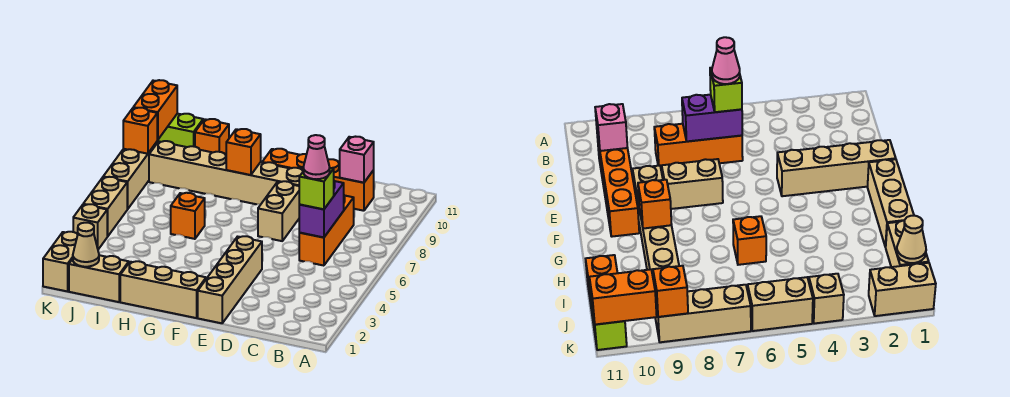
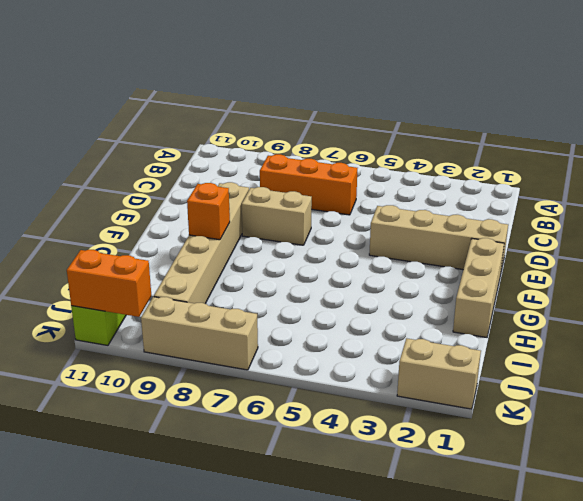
none -> orange 1x4 brick [262,149,374,211]
none -> orange 1x1 brick [171,193,205,239]
none -> tan 1x2 brick [69,255,129,302]

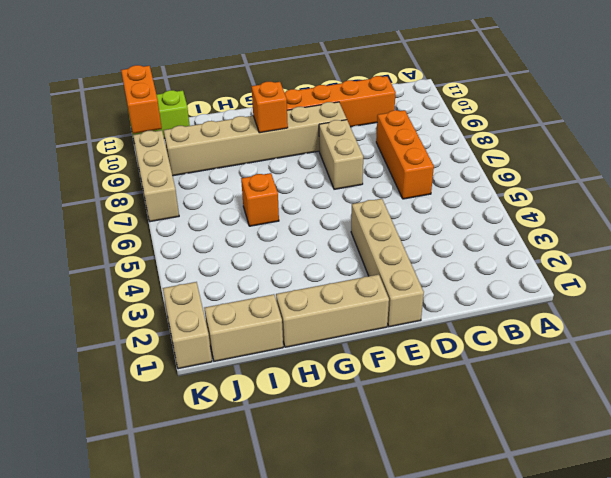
none -> orange 1x1 brick [195,119,229,155]
none -> tan 1x1 brick [73,204,108,249]
none -> tan 1x2 brick [83,177,127,236]

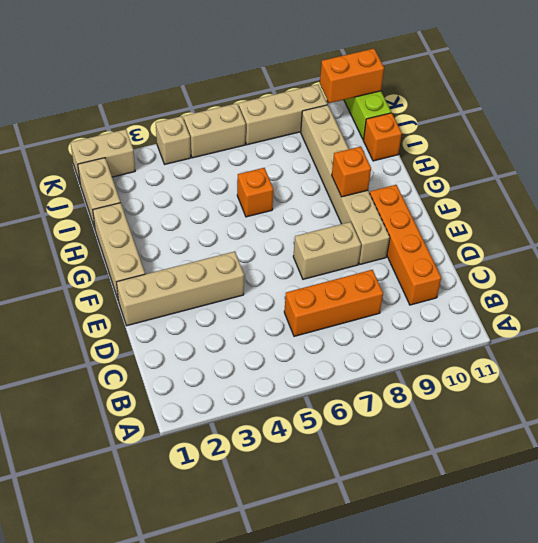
none -> purple 1x2 brick [299,181,344,237]
none -> pink 1x1 brick [340,137,374,183]
none -> tan 1x1 cone [73,223,99,267]

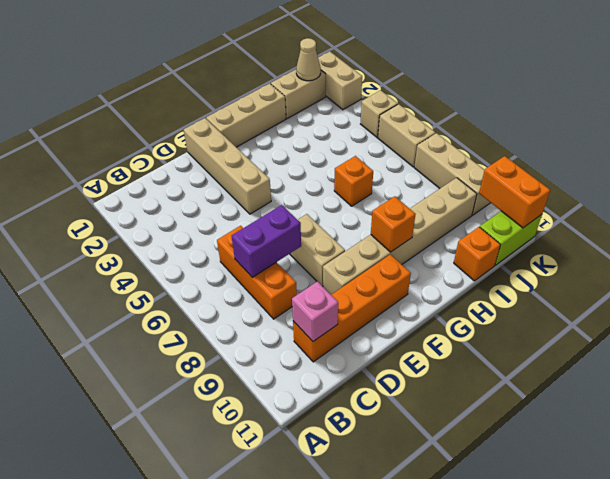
purple 1x2 brick [232,205,301,278] -> purple 1x2 brick turned to [299,181,344,237]
none -> orange 1x1 brick [123,108,157,154]
none -> lime 1x1 brick [299,168,334,209]
none -> pink 1x1 cone [303,135,330,179]

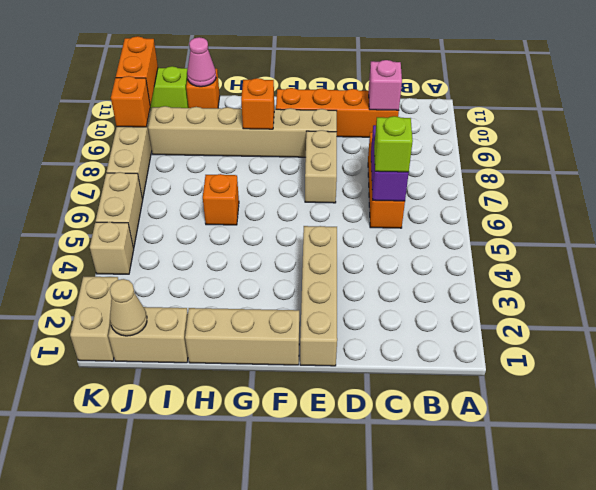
pink 1x1 cone [187,37,216,87] -> pink 1x1 cone moved to [303,135,330,179]

